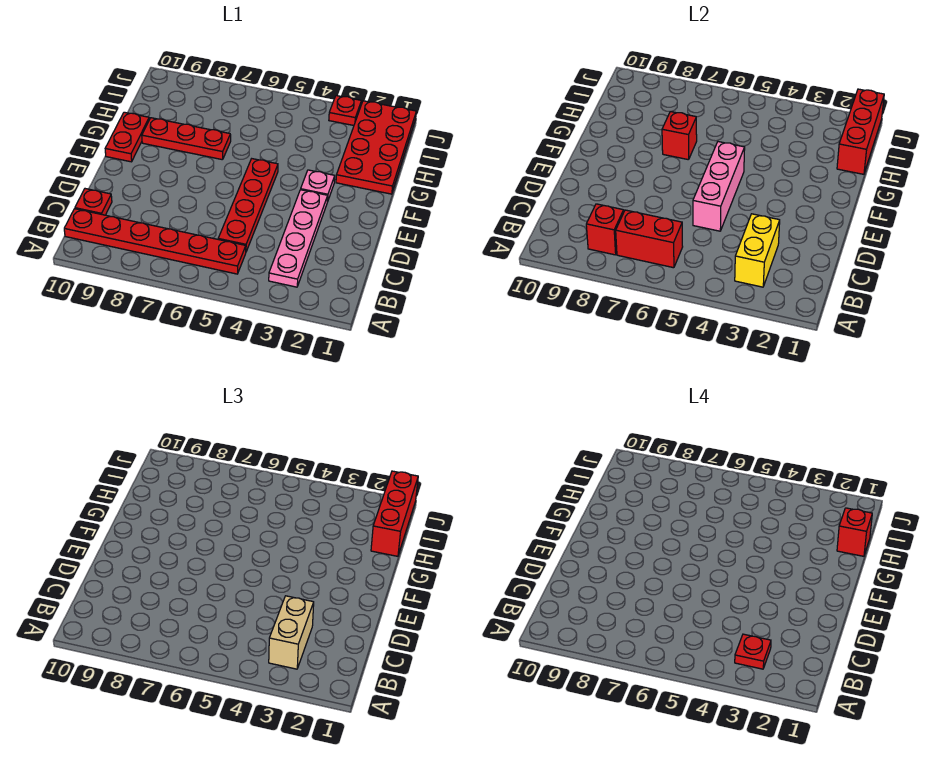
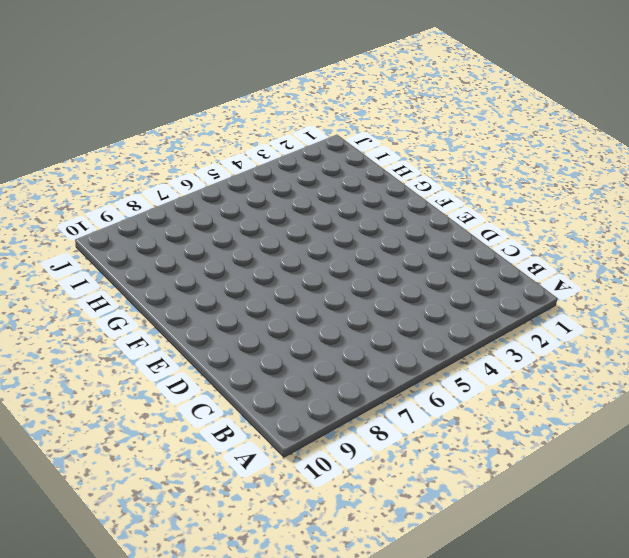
none -> pink 1x4 plate [269,190,328,287]
none -> red 1x6 plate [64,209,246,274]
none -> red 1x4 plate [218,159,278,252]

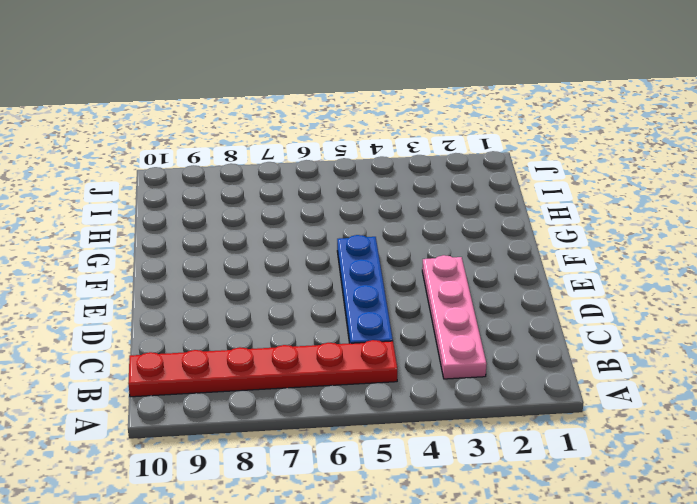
blue 1x4 plate [337,235,393,343] -> red 1x4 plate [218,159,278,252]
none -> red 1x1 plate [75,189,112,215]
none -> pink 1x1 plate [301,170,335,202]
none -> red 1x2 plate [105,112,149,162]

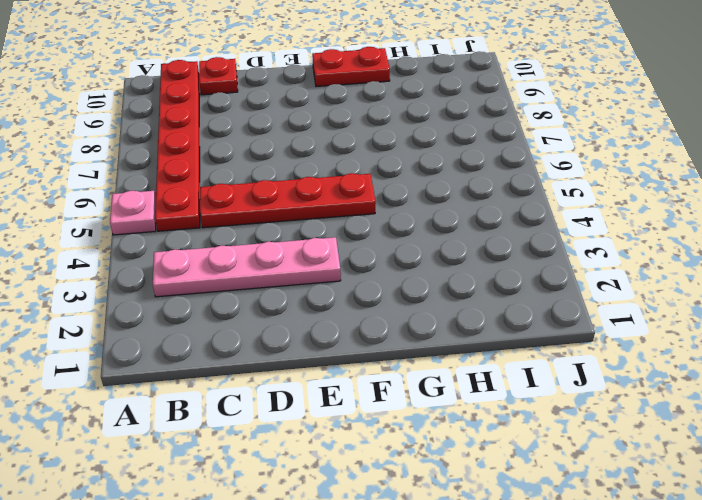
pink 1x1 plate [110,191,156,235] -> pink 1x1 plate moved to [301,170,335,202]
none -> red 2x4 plate [336,101,416,194]
none -> red 1x3 plate [142,118,231,160]
none -> red 1x1 plate [329,96,361,125]

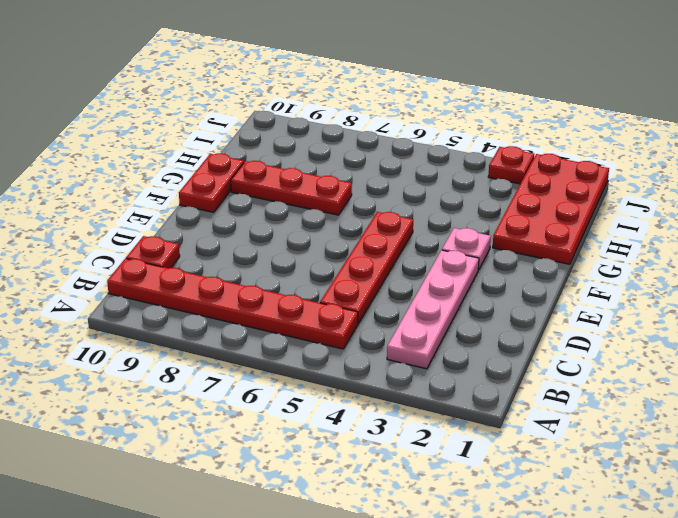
none -> yellow 1x2 brick [735,214,780,287]
none -> red 1x2 brick [616,210,683,268]
none -> red 1x1 brick [586,204,624,255]

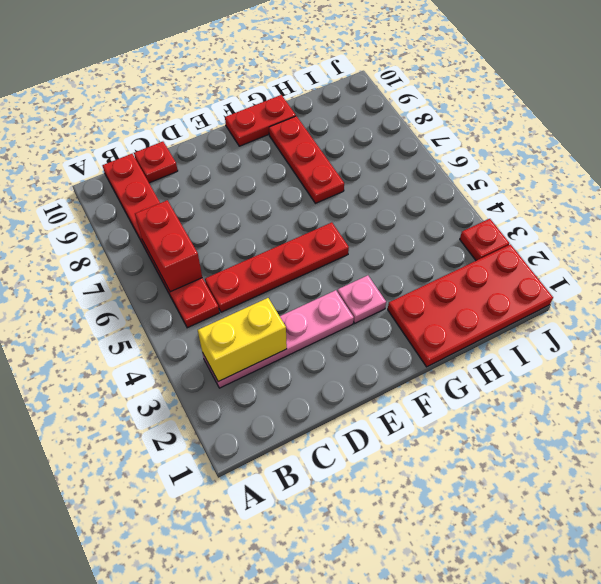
none -> red 1x1 brick [586,204,624,255]
none -> pink 1x3 brick [693,142,745,231]
none -> red 1x1 brick [662,112,697,160]

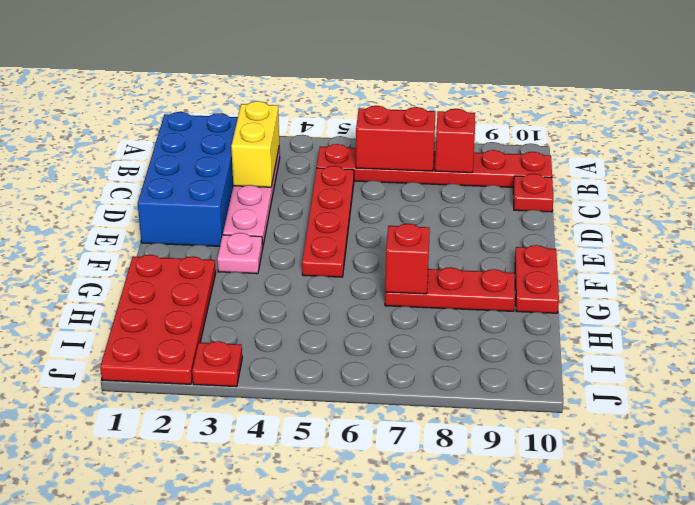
blue 2x4 brick [138,112,238,246] -> none
none -> pink 1x3 brick [693,142,745,231]
none -> red 1x3 brick [837,89,884,174]
none -> tan 1x2 brick [269,596,314,669]

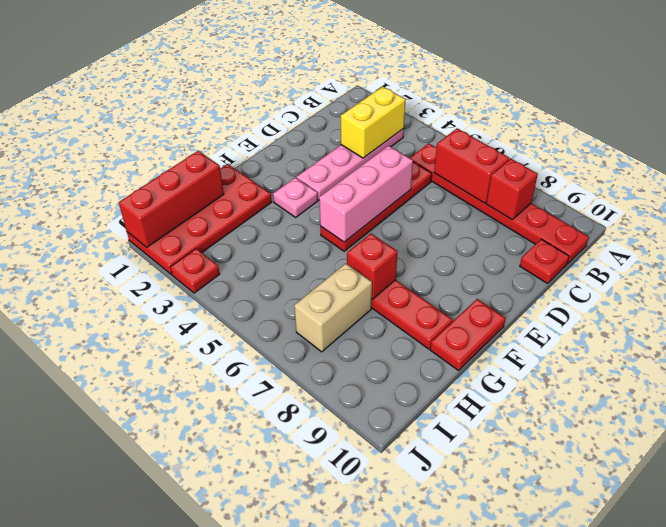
tan 1x2 brick [294,264,372,352] -> tan 1x2 brick moved to [269,596,314,669]
none -> red 1x3 brick [371,471,418,556]
none -> red 1x1 plate [735,634,771,669]
none -> red 1x1 brick [837,508,872,556]

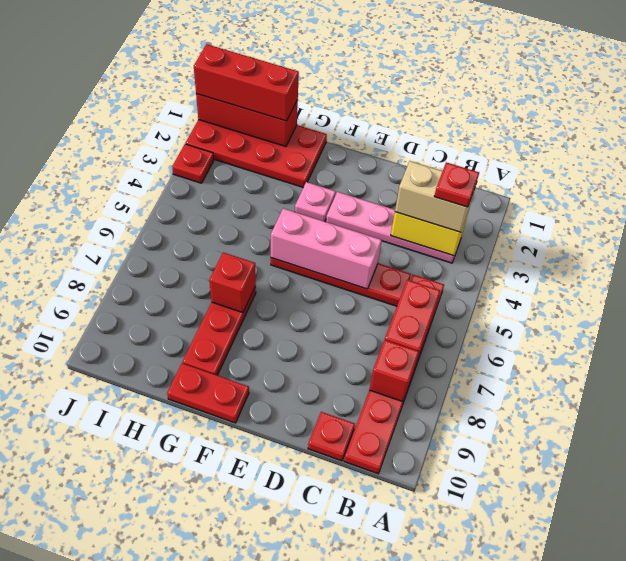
none -> red 1x1 brick [837,508,872,556]

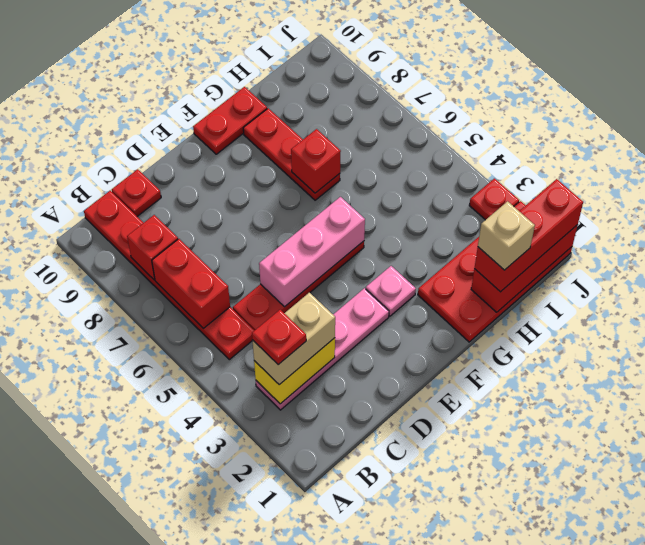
tan 1x1 brick [478,201,535,270] -> red 1x1 brick [837,508,872,556]

